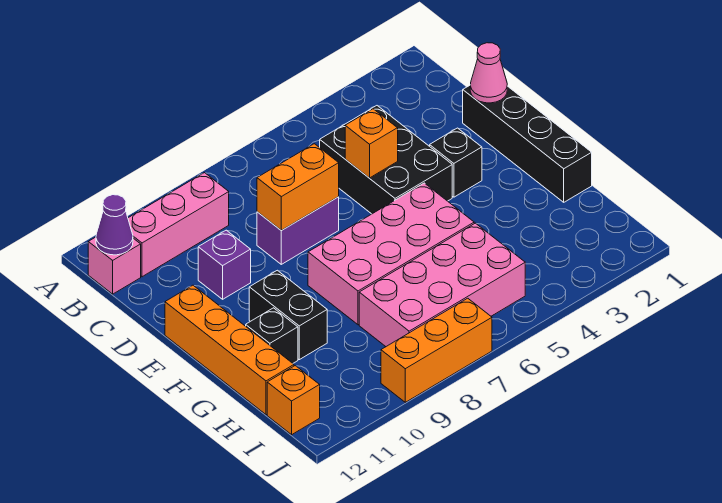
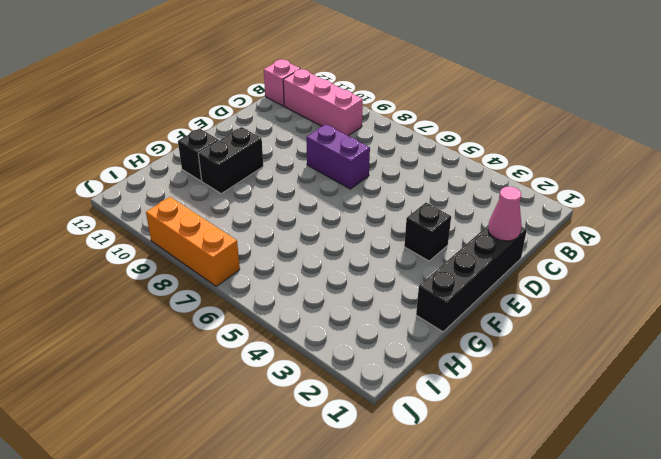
none -> black 2x3 brick [320,106,452,214]
none -> purple 1x1 brick [198,230,251,299]
none -> orange 1x4 brick [165,285,294,415]

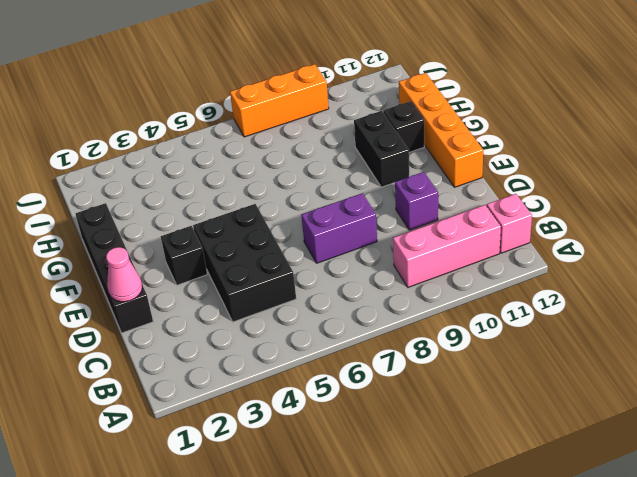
none -> pink 2x4 brick [308,183,474,325]
none -> pink 2x4 brick [359,223,525,346]
none -> orange 1x1 brick [267,366,320,435]

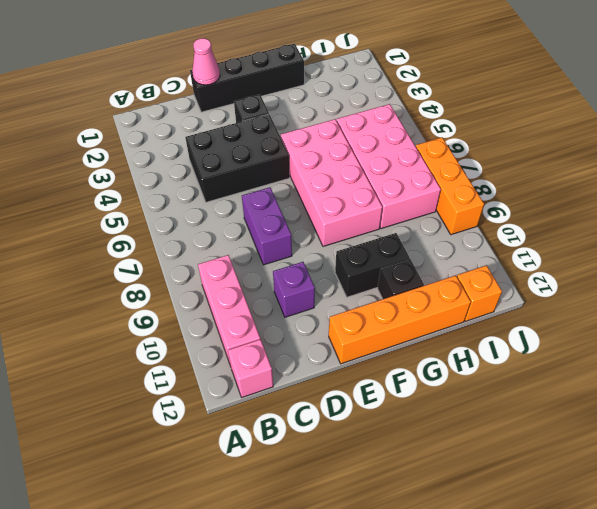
none -> purple 1x1 cone [96,195,133,255]
none -> orange 1x1 brick [345,109,398,178]
none -> orange 1x2 brick [257,144,339,230]

